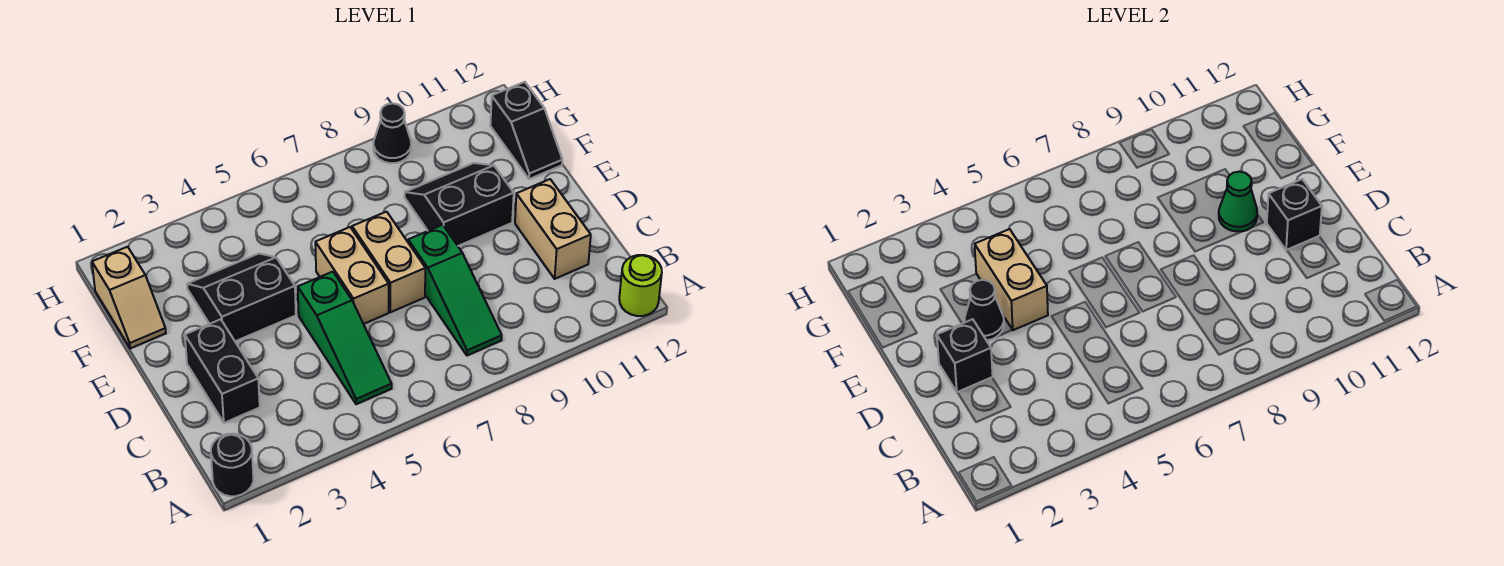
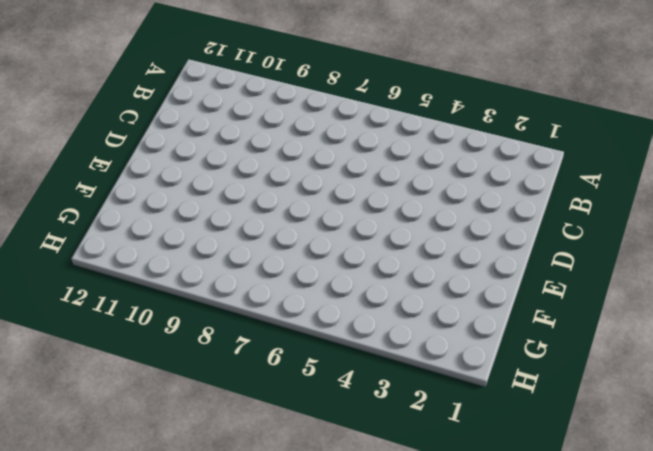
none -> black 1x1 round brick [211,434,253,496]
none -> lime 1x1 round brick [619,255,662,316]
none -> green 1x3 slope [298,272,392,404]

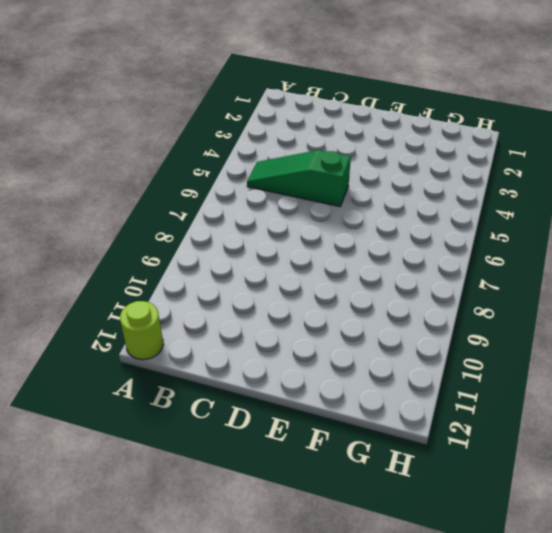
none -> black 1x1 round brick [211,434,253,496]
none -> green 1x3 slope [408,225,502,356]
none -> black 1x2 brick [185,319,260,423]

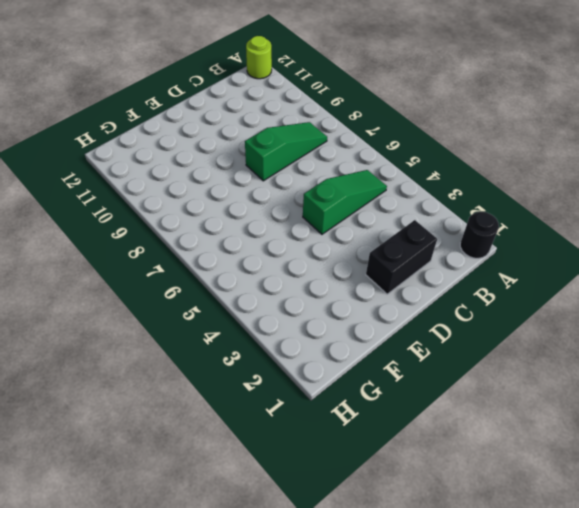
none -> tan 1x2 brick [515,179,591,279]
none -> tan 1x2 brick [315,227,389,324]
none -> tan 1x2 brick [352,212,425,312]

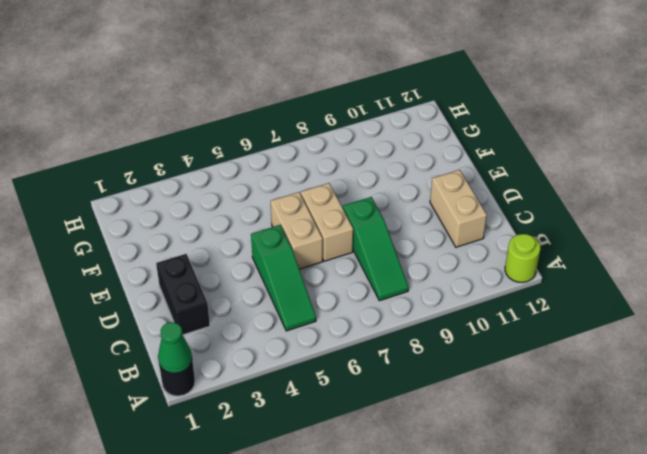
green 1x1 cone [158,322,192,373] -> green 1x1 cone moved to [1219,172,1257,231]
none -> black 2x2 slope [187,254,296,341]
none -> black 2x2 slope [405,163,514,246]
none -> tan 1x2 slope [92,247,166,349]

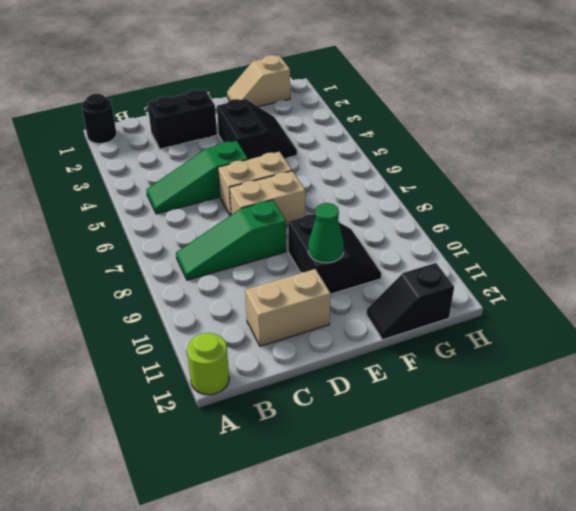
none -> black 1x1 cone [373,103,411,163]
none -> black 1x1 brick [937,319,993,392]
none -> black 1x1 brick [1267,179,1322,250]

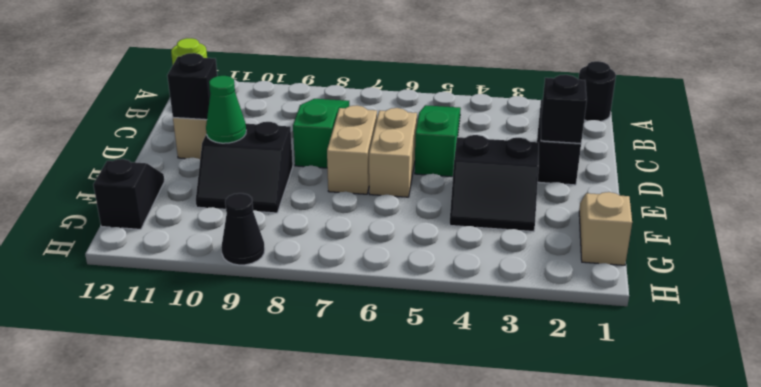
none -> black 1x1 cone [964,280,1004,340]
none -> tan 1x2 brick [975,229,1048,330]

